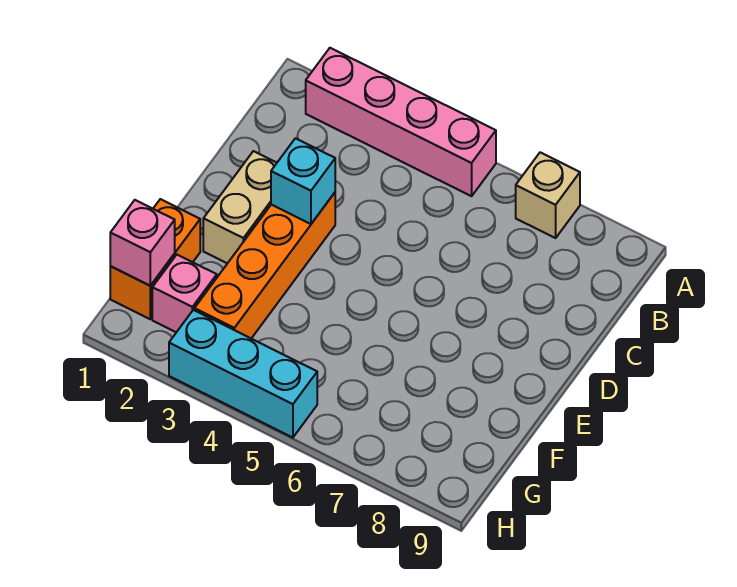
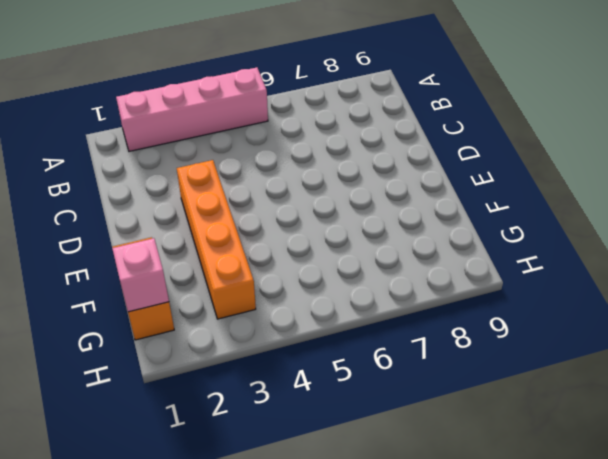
none -> tan 1x1 brick [516,152,580,238]
none -> tan 1x2 brick [203,151,277,263]

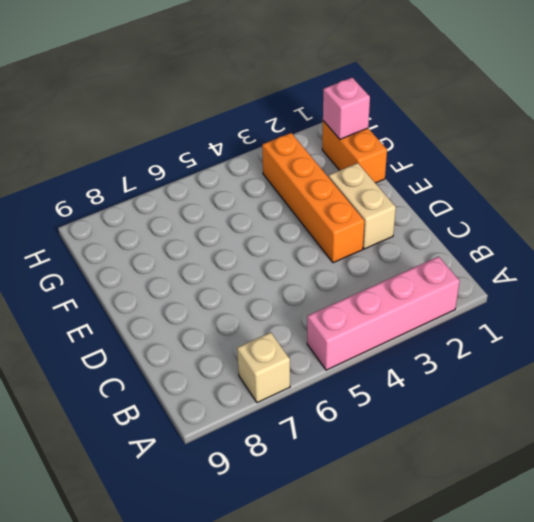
none -> pink 1x1 brick [152,255,217,332]
none -> cyan 1x3 brick [169,310,317,438]

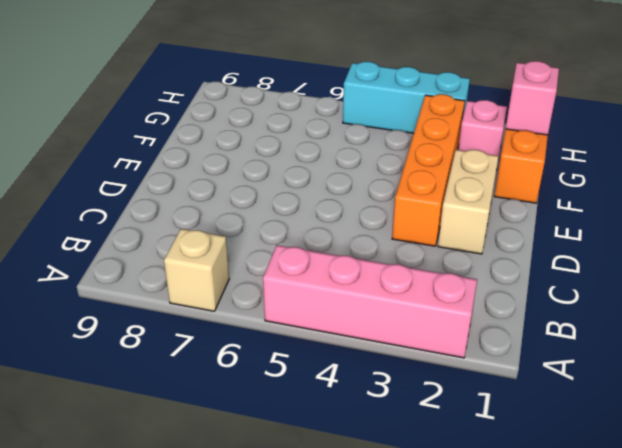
none -> cyan 1x1 brick [271,138,335,224]

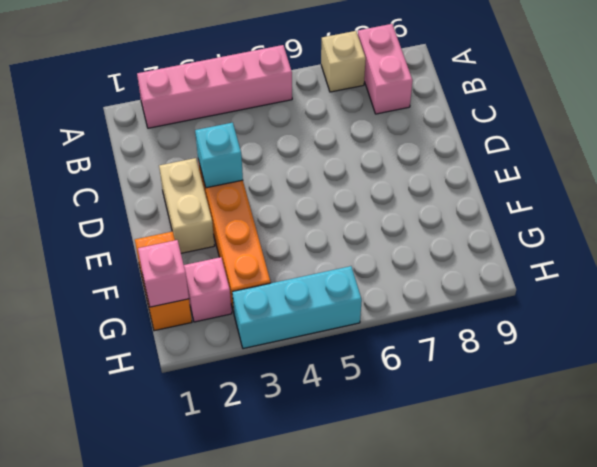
pink 1x2 brick [358,24,413,114] -> none

